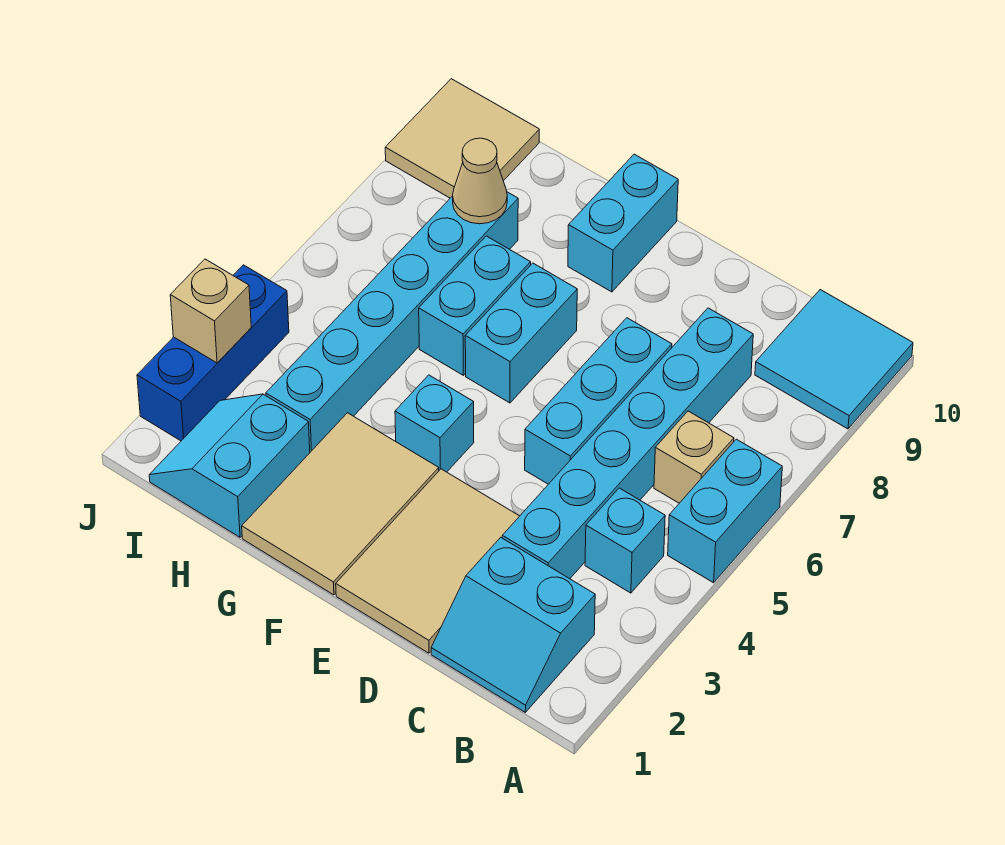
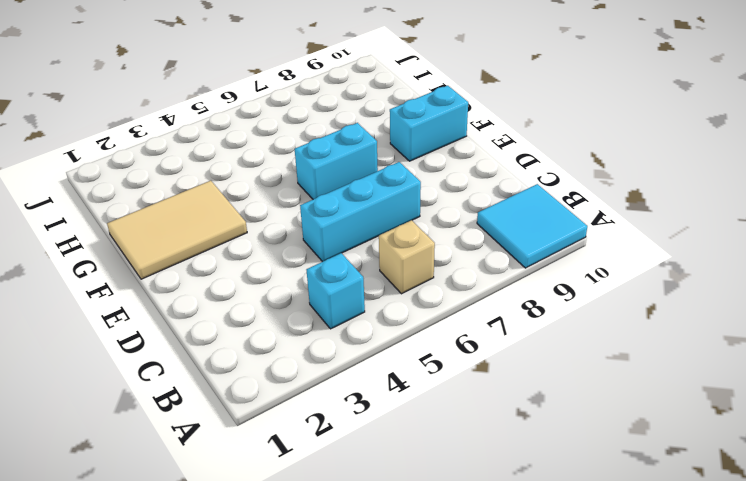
none -> cyan 1x2 brick [668,439,782,583]
none -> cyan 2x2 slope [431,537,595,712]
none -> cyan 1x6 brick [502,308,753,579]

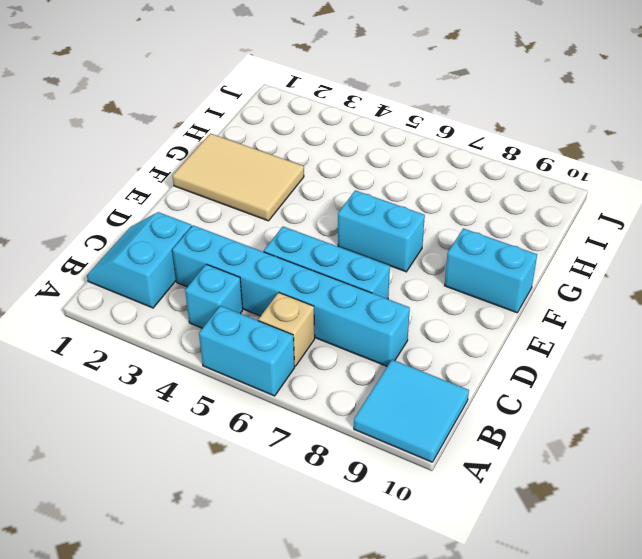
none -> tan 2x3 tile [336,469,519,653]
none -> cyan 1x1 brick [395,375,474,472]
none -> cyan 1x2 brick [419,236,531,375]

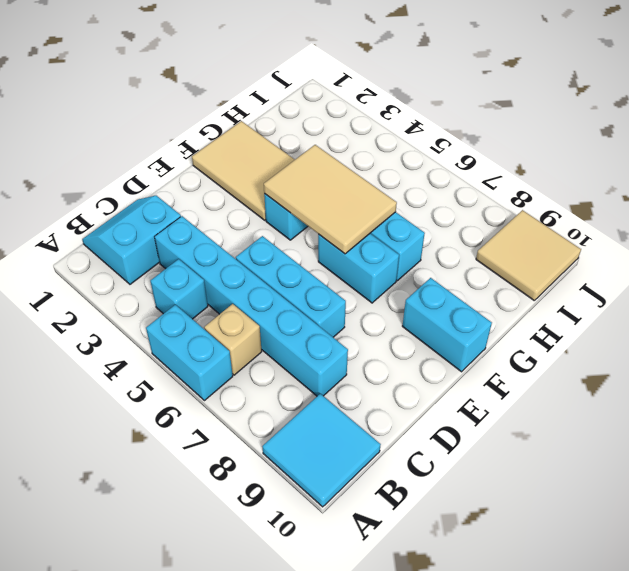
tan 2x3 tile [264,145,397,254] -> tan 2x3 tile moved to [336,469,519,653]
none -> cyan 2x2 slope [149,394,310,537]
none -> cyan 1x6 brick [266,192,518,452]
none -> blue 1x3 brick [137,265,289,441]

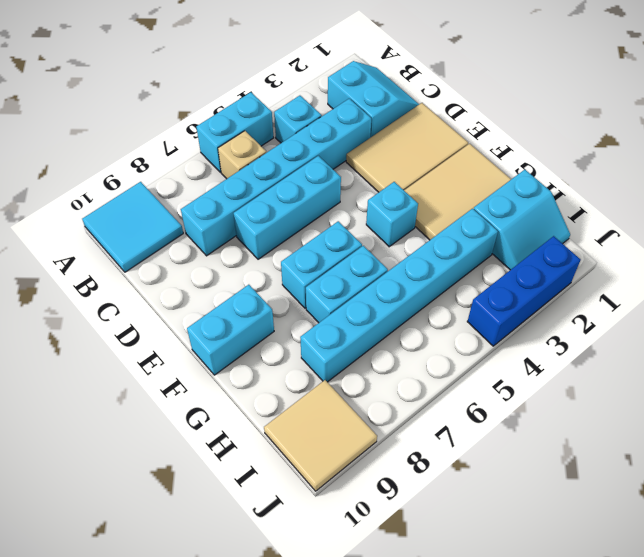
none -> tan 1x1 cone [453,138,507,224]
none -> tan 1x1 brick [170,259,251,363]

